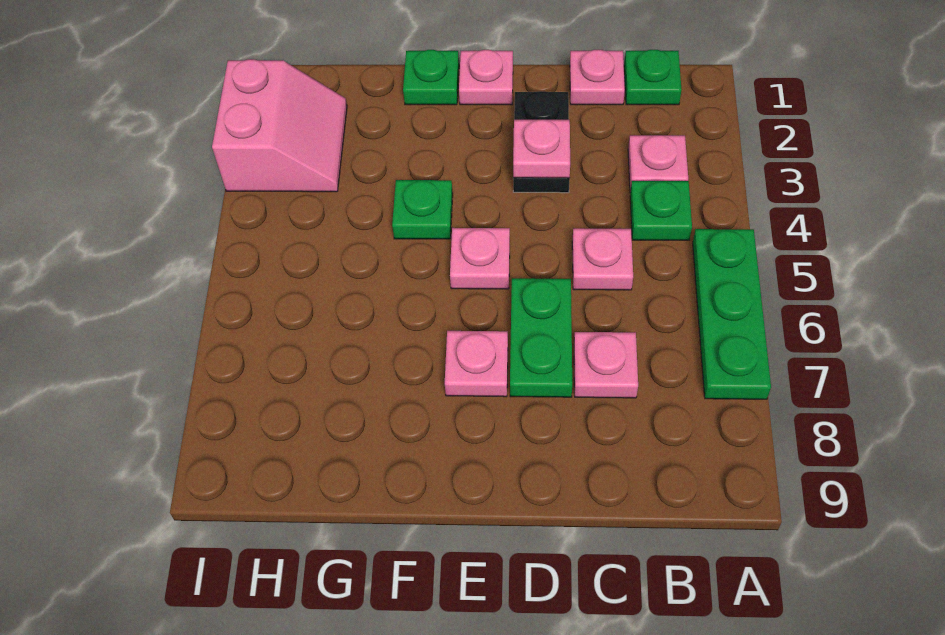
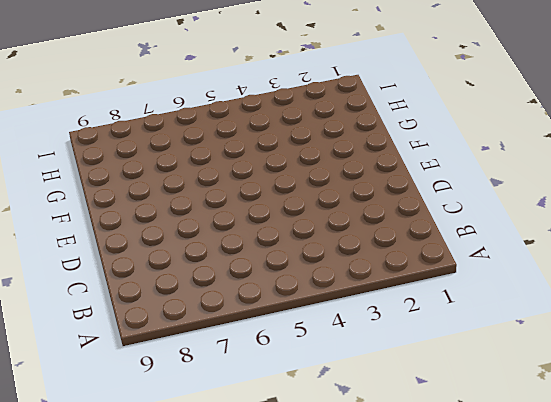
none -> green 1x3 plate [693,229,771,399]
none -> green 1x1 plate [624,50,682,105]
none -> pink 1x1 plate [628,135,688,192]

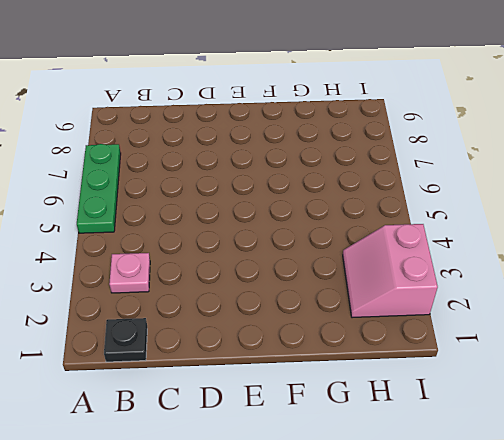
black 1x1 plate [104,318,147,362] -> green 1x1 plate [624,50,682,105]
none -> green 1x1 plate [630,181,692,240]
none -> pink 1x1 plate [570,50,625,105]
none -> pink 1x1 plate [572,228,633,290]

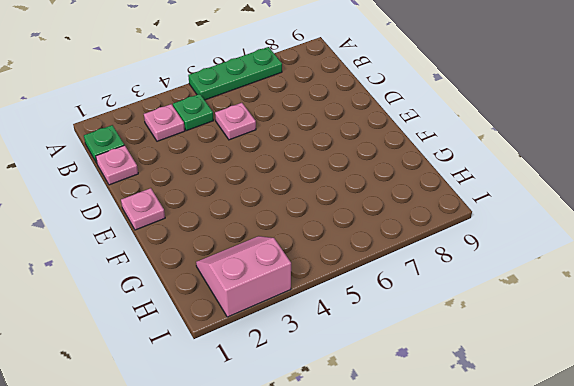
none -> pink 1x1 plate [574,332,638,398]
none -> black 1x2 plate [513,91,570,193]
none -> green 1x2 plate [510,278,572,397]

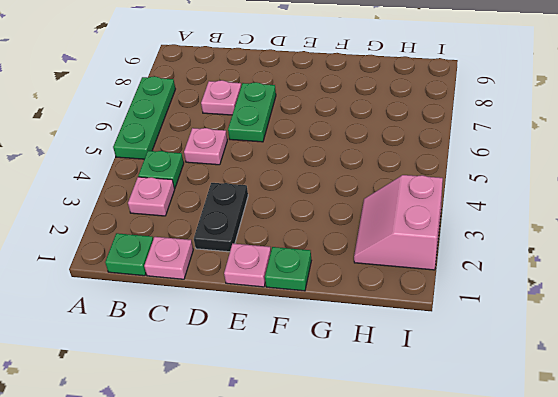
none -> pink 1x1 plate [450,228,510,289]
none -> pink 1x1 plate [445,331,508,397]
none -> green 1x1 plate [392,180,453,239]

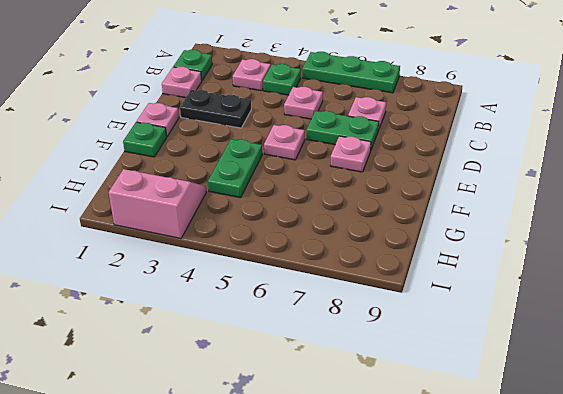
green 1x2 plate [208,139,262,198] -> green 1x1 plate [392,180,453,239]
none -> pink 1x1 plate [513,120,570,178]

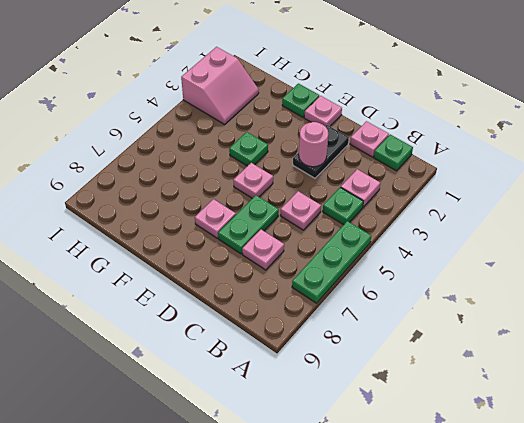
pink 1x1 round brick [299,122,328,167] -> pink 1x1 plate [513,120,570,178]

